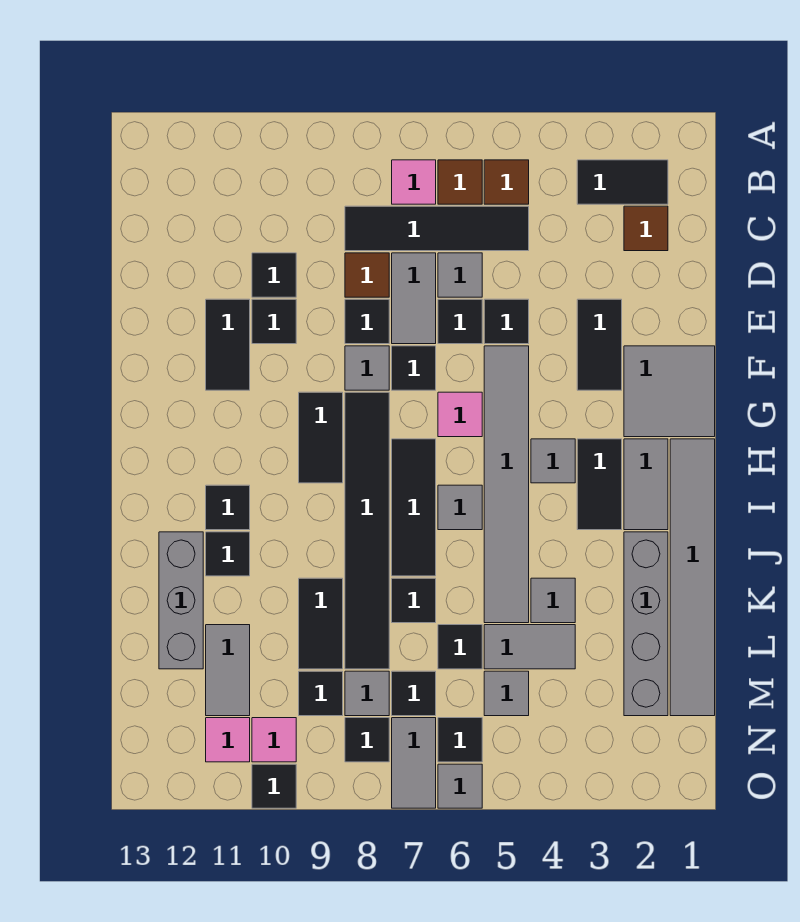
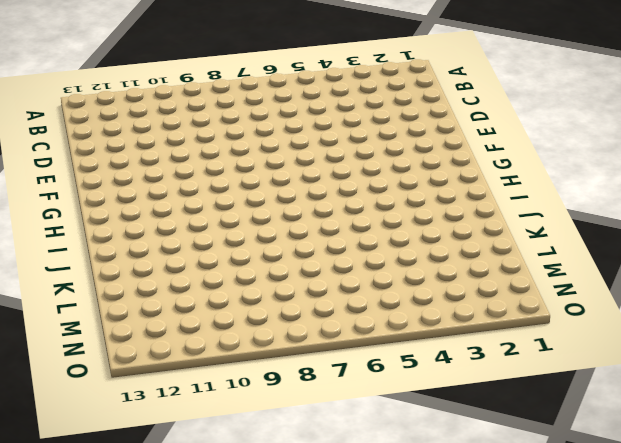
none -> black 1x2 tile [577,160,668,204]
none -> brown 1x1 tile [484,160,529,204]
none -> brown 1x1 tile [438,160,482,204]
none -> pink 1x1 tile [392,160,436,204]

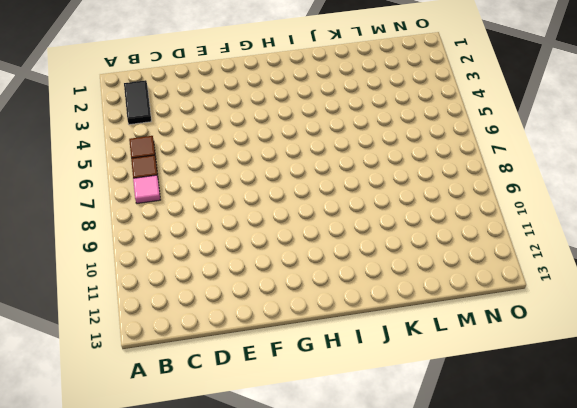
none -> brown 1x1 tile [624,206,668,251]
none -> black 1x4 tile [345,206,529,251]
none -> grey 1x1 tile [438,253,482,297]
none -> grey 1x2 tile [392,253,436,344]

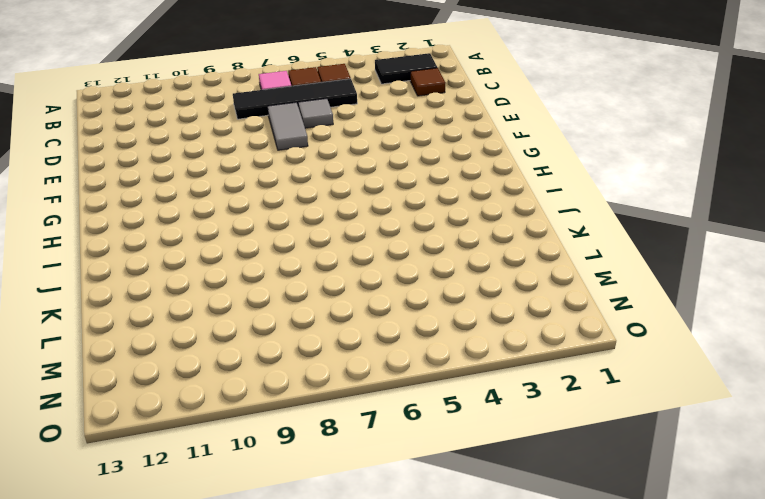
none -> brown 1x1 tile [345,253,389,297]
none -> black 1x1 tile [252,253,296,297]
none -> black 1x2 tile [577,299,622,390]
none -> black 1x1 tile [484,299,529,344]

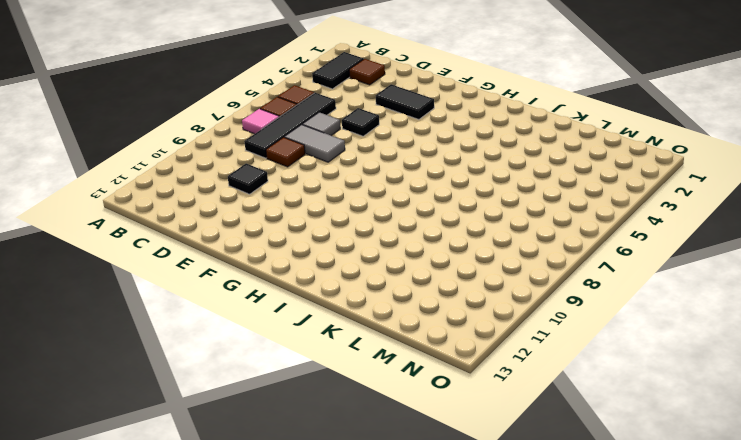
none -> black 1x1 tile [438,299,482,344]
none -> black 1x1 tile [345,299,389,344]
none -> black 1x1 tile [252,299,296,344]
none -> black 1x2 tile [206,299,250,390]

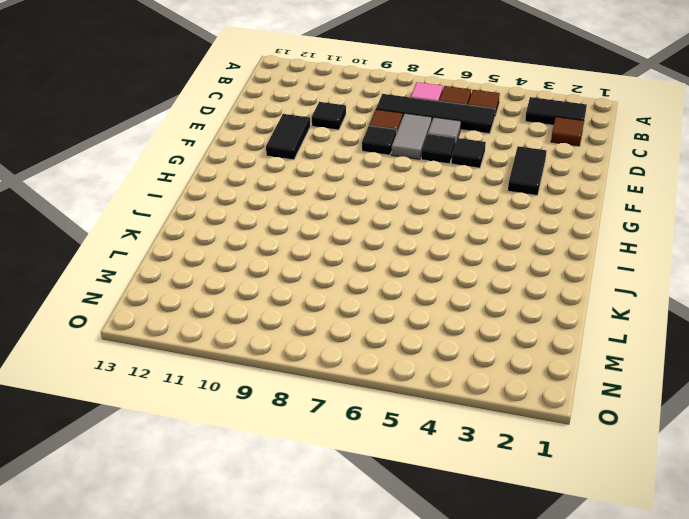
none -> black 1x1 tile [252,299,296,344]
none -> grey 2x2 tile [624,346,715,437]
none -> grey 1x6 tile [484,346,529,623]
none -> black 1x1 tile [392,346,436,390]

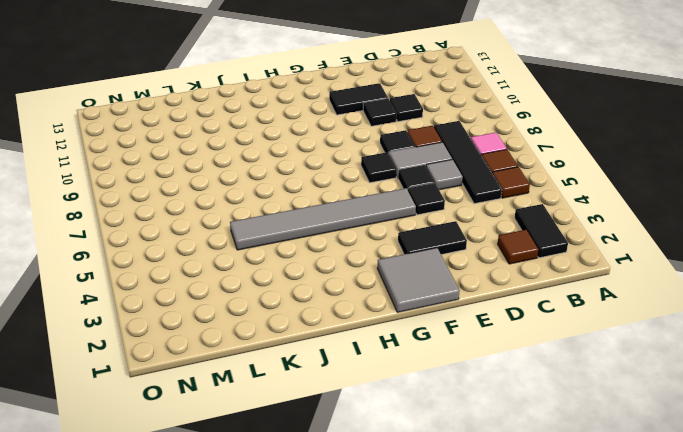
none -> grey 1x1 tile [345,346,389,390]
none -> pink 1x1 tile [438,392,482,437]
none -> black 1x6 tile [345,392,389,669]
none -> black 1x2 tile [299,392,343,483]

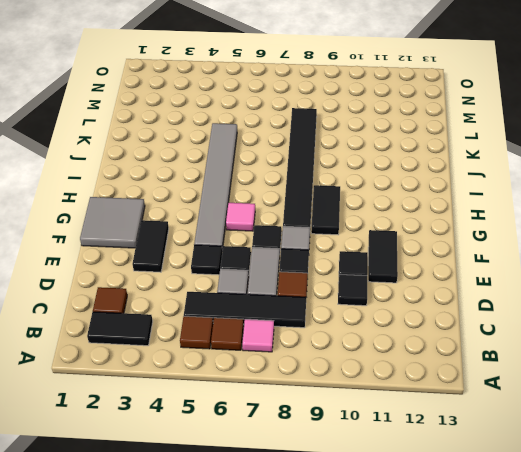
none -> grey 1x6 tile [670,439,715,716]
none -> grey 1x2 tile [624,439,668,530]
none -> black 1x2 tile [577,439,622,530]
none -> grey 1x1 tile [531,439,575,483]

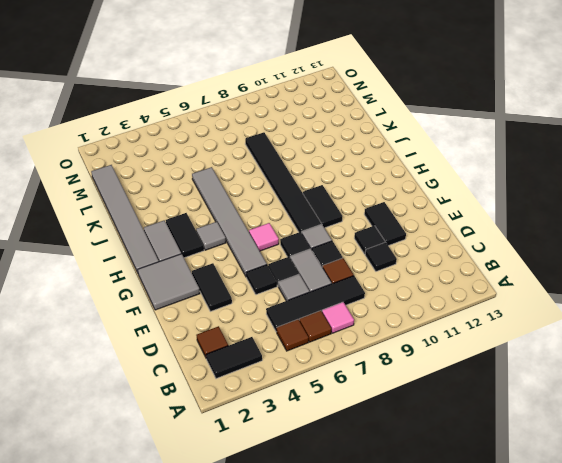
none -> black 1x3 tile [392,439,436,576]
none -> grey 1x1 tile [438,485,482,530]
none -> black 1x1 tile [206,485,250,530]
none -> grey 1x4 brick [624,532,668,716]

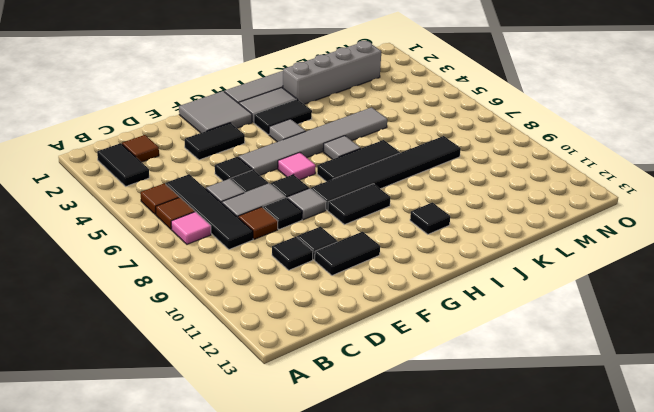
none -> black 1x1 tile [206,532,250,576]
none -> grey 1x3 brick [159,532,203,669]
none -> grey 1x1 tile [531,578,575,623]
none -> black 1x1 tile [392,578,436,623]

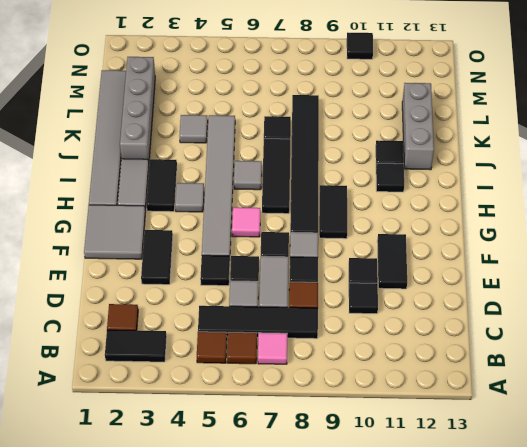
none -> black 1x2 tile [299,578,343,669]
none -> grey 1x2 tile [484,625,575,669]
none -> black 1x1 tile [438,625,482,669]
none -> grey 1x2 tile [206,625,250,716]

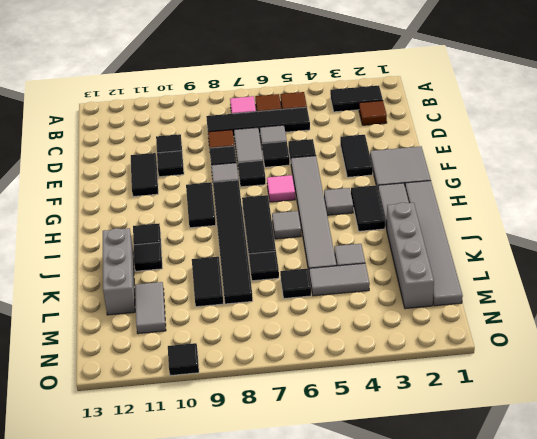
none -> grey 1x1 tile [484,671,529,716]
none -> black 1x1 tile [392,671,436,716]
none -> grey 1x1 tile [345,671,389,716]
none -> black 1x1 tile [299,671,343,716]

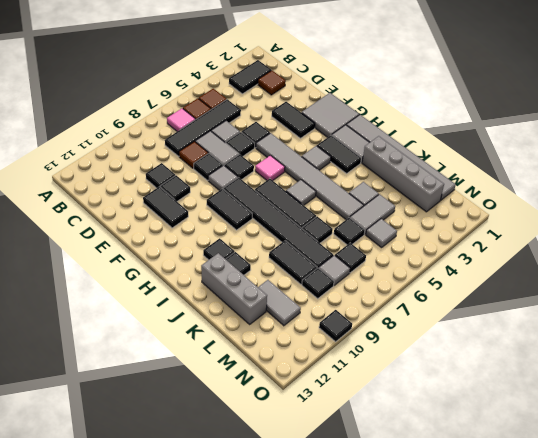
none -> black 1x1 tile [438,718,482,762]
none -> grey 1x2 tile [392,718,436,808]
none -> black 1x1 tile [345,718,389,762]
none -> pink 1x1 tile [252,718,296,762]

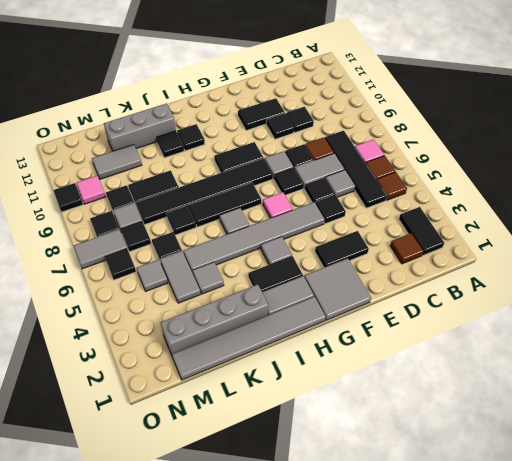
none -> pink 1x1 tile [206,718,250,762]
none -> grey 1x1 tile [438,764,482,808]

